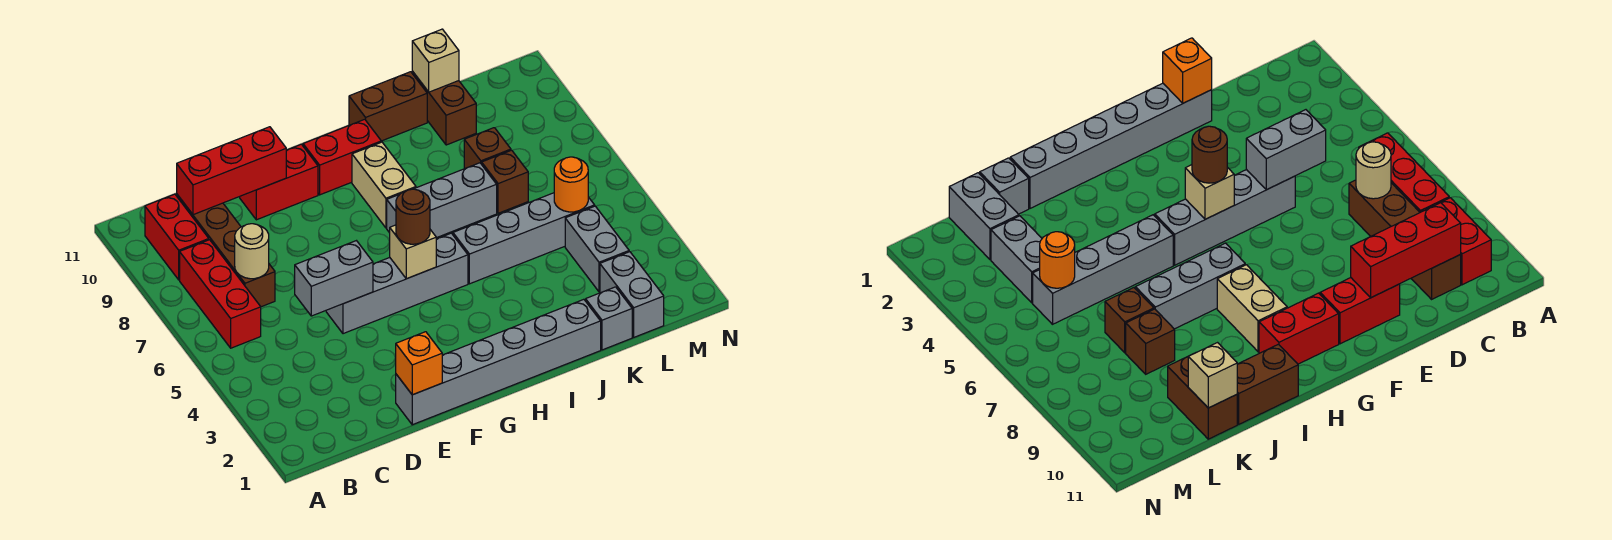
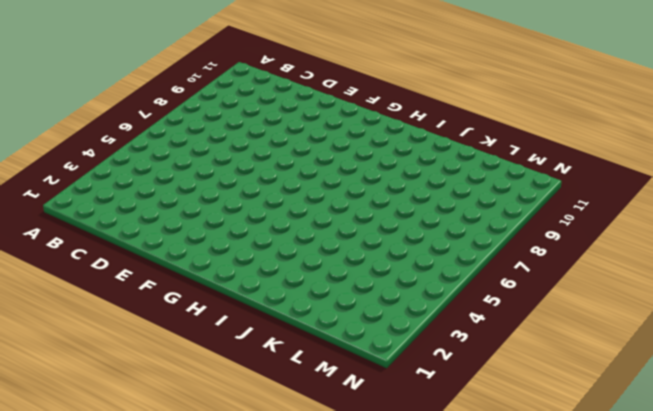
none -> red 1x3 brick [180,240,261,348]
none -> red 1x2 brick [145,194,209,280]
none -> brown 1x4 brick [177,195,275,307]

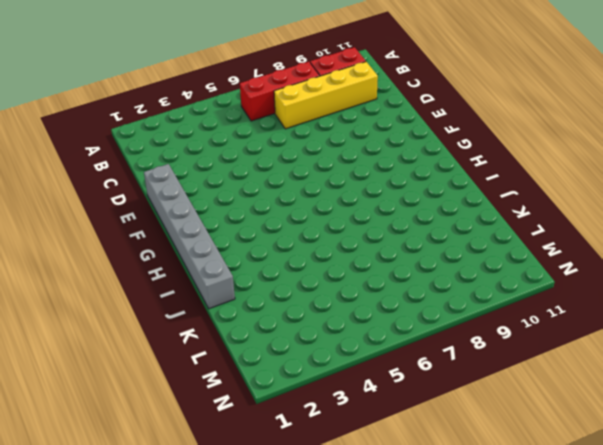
yellow 1x4 brick [274,62,378,129] -> brown 1x4 brick [177,195,275,307]
none -> grey 1x4 brick [326,233,468,334]
none -> red 1x2 brick [240,144,318,220]
none -> red 1x2 brick [303,119,381,195]

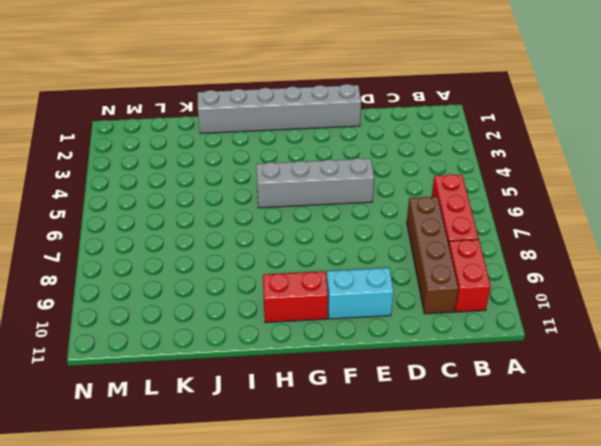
cyan 1x2 brick [327,268,393,319] -> red 1x2 brick [240,144,318,220]
none -> grey 1x3 brick [387,163,497,238]
none -> tan 1x2 brick [352,142,416,228]
none -> grey 1x4 brick [453,193,595,284]

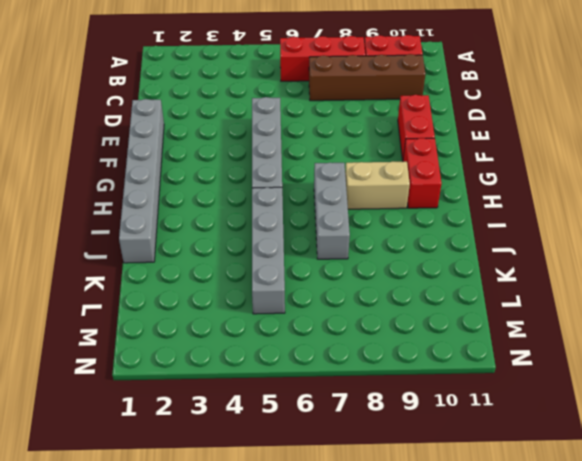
none -> brown 1x2 brick [349,72,427,141]
none -> grey 1x1 brick [586,287,632,350]
none -> brown 1x1 brick [482,150,528,213]

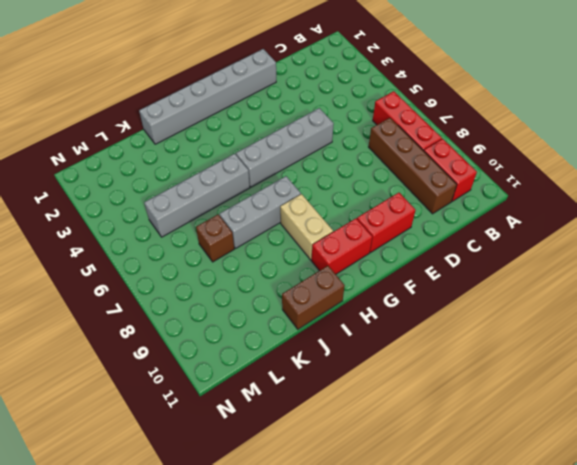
none -> grey 1x1 brick [586,287,632,350]
none -> brown 1x1 brick [464,128,511,169]
none -> brown 1x2 brick [412,71,476,145]

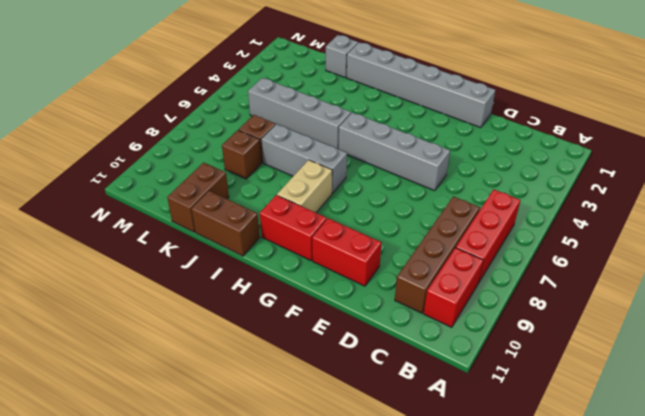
none -> grey 1x2 brick [600,252,664,337]
none -> grey 1x2 brick [565,206,629,292]
none -> tan 1x1 round brick [235,224,269,279]

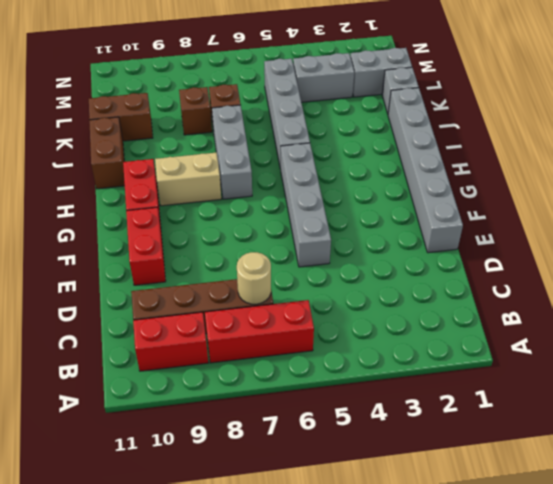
none -> red 1x3 brick [177,127,286,215]
none -> grey 1x2 brick [295,241,373,316]
none -> orange 1x1 brick [396,332,442,395]

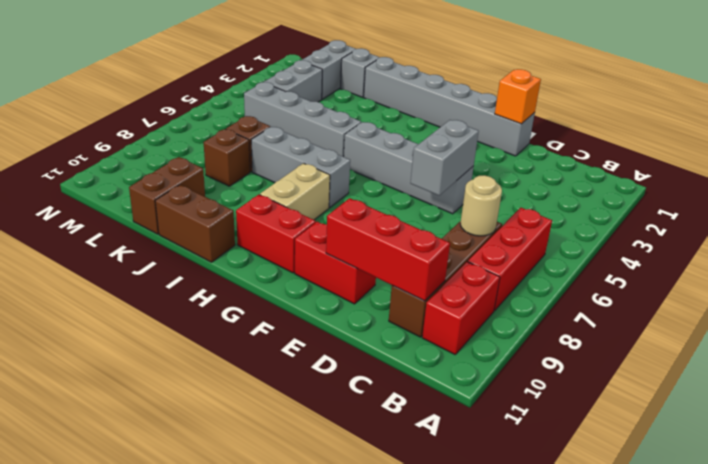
grey 1x2 brick [411,120,479,195] -> grey 1x2 brick turned to [295,241,373,316]
none -> tan 1x1 brick [390,225,436,279]
none -> tan 1x1 brick [412,29,459,92]
none -> orange 1x1 round brick [554,157,588,212]

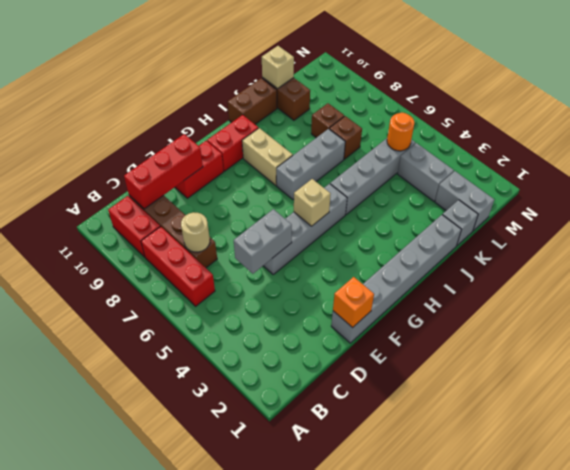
none -> brown 1x1 round brick [396,189,430,244]

